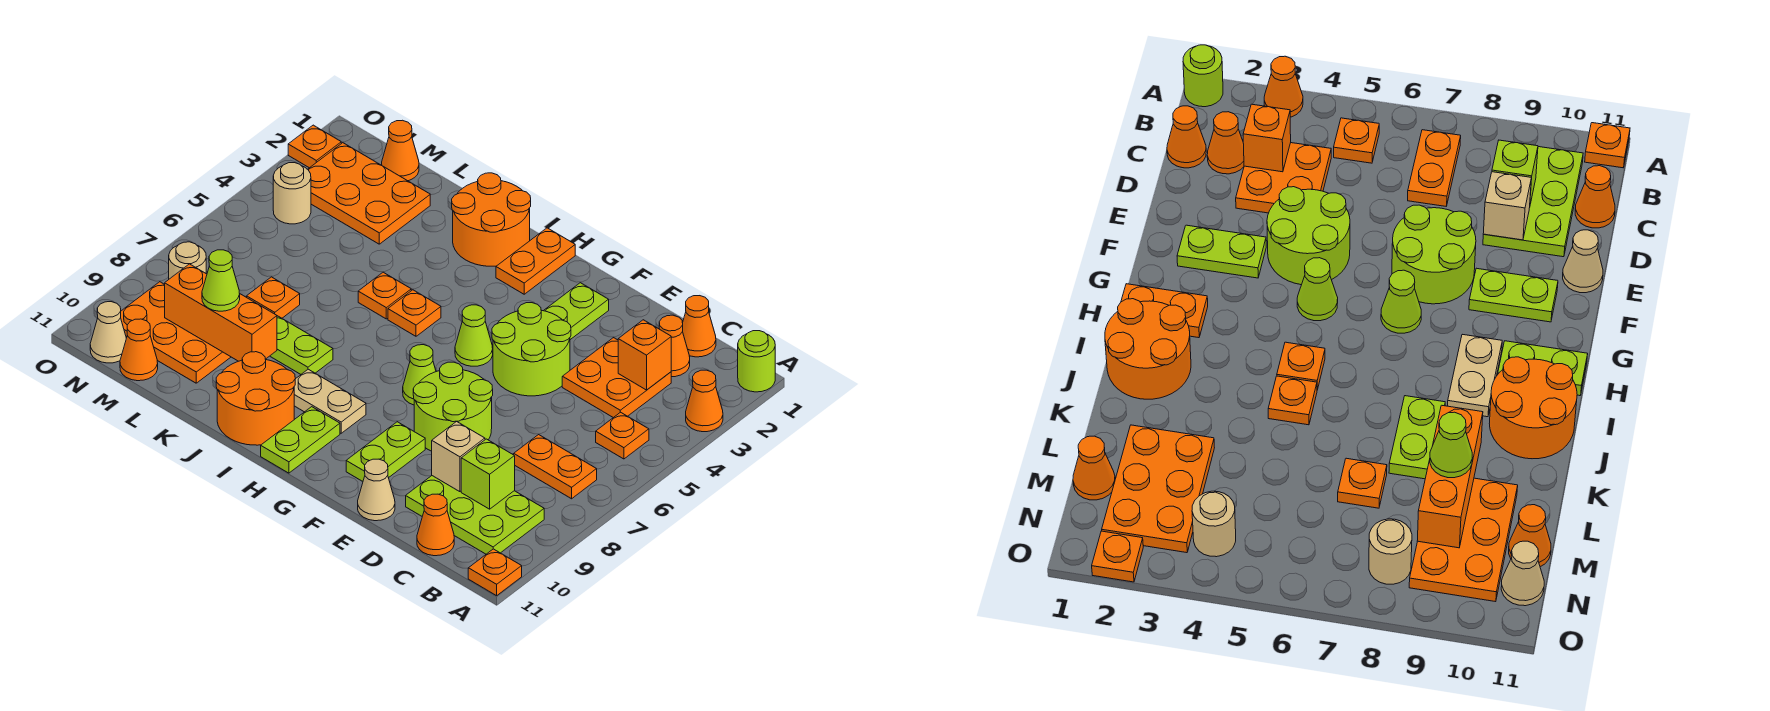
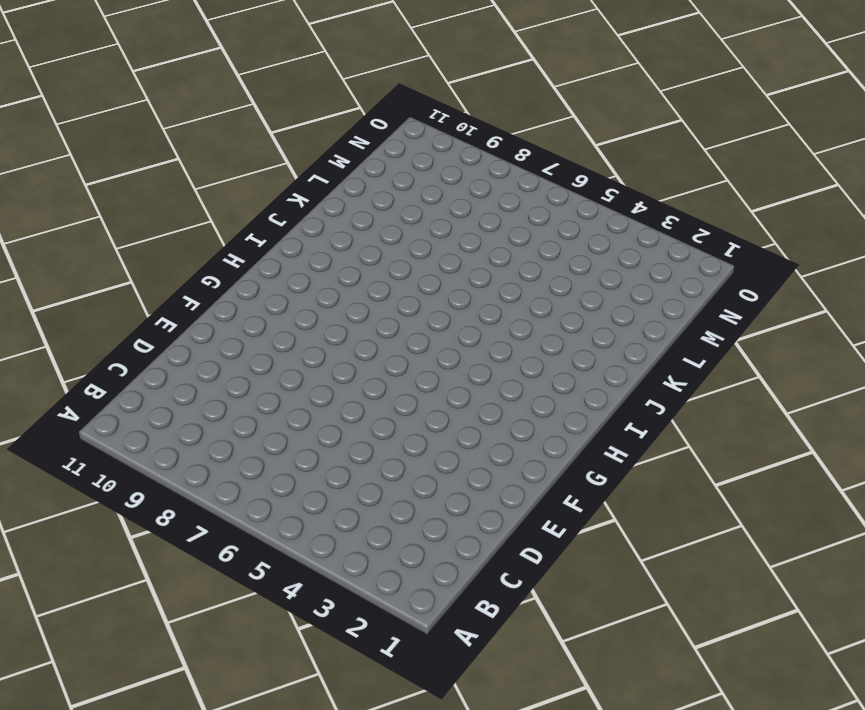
none -> lime 1x1 round brick [738,331,775,392]
none -> orange 1x1 cone [686,370,723,432]
none -> orange 1x1 plate [468,549,522,596]
none -> orange 1x1 plate [596,412,649,459]

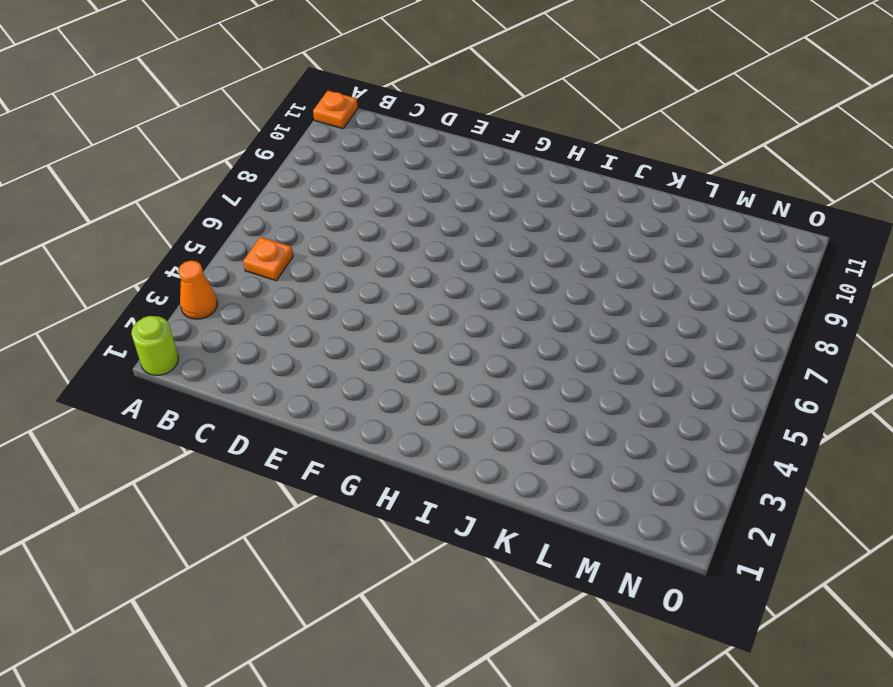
none -> orange 1x2 plate [514,435,597,499]
none -> lime 2x3 plate [406,476,544,554]
none -> orange 1x1 cone [683,296,716,357]
none -> orange 1x1 cone [659,315,690,377]

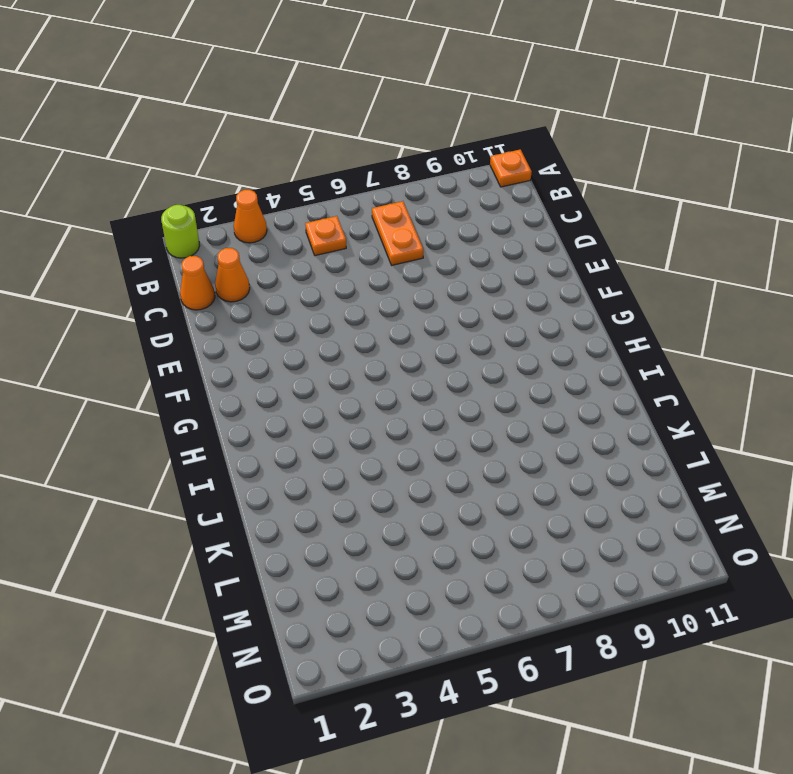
none -> lime 2x3 plate [406,476,544,554]
none -> orange 2x2 plate [562,338,671,418]
none -> orange 1x1 cone [417,494,454,556]
none -> lime 2x2 round brick [492,303,571,396]

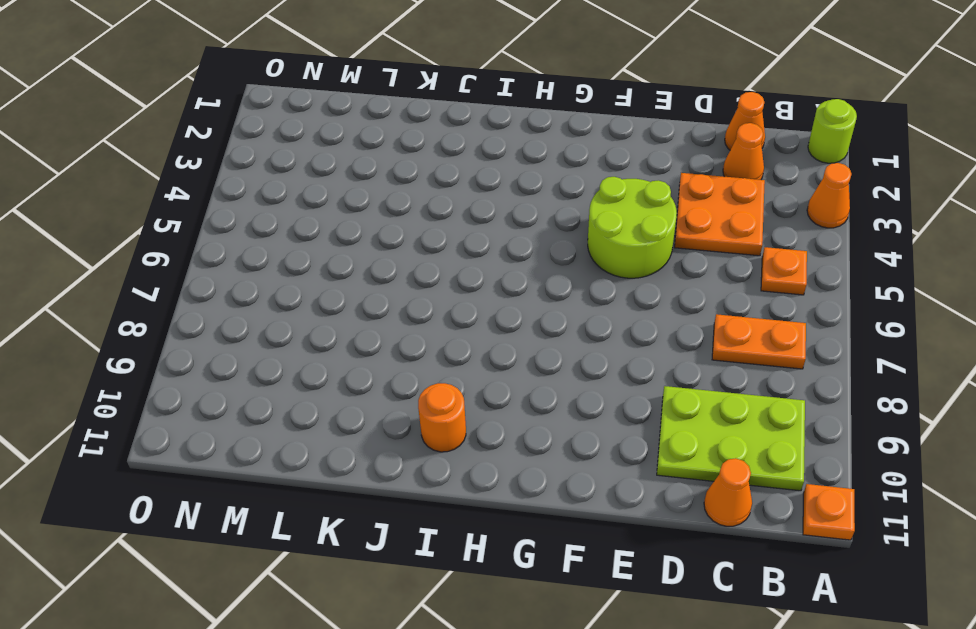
orange 1x1 round brick [418,383,466,452] -> orange 2x2 round brick [216,352,295,445]
none -> lime 2x2 round brick [413,362,493,451]
none -> tan 1x1 cone [358,459,395,521]
none -> lime 1x2 plate [544,283,609,340]
none -> lime 1x2 plate [346,422,425,481]

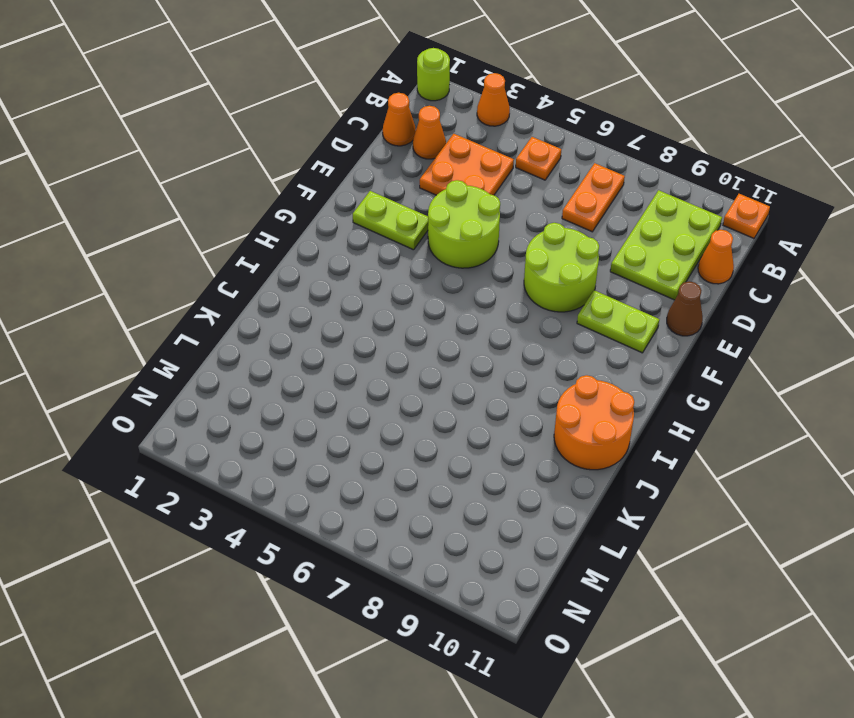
brown 1x1 cone [667,281,703,336] -> tan 1x1 cone [358,459,395,521]
none -> lime 1x1 cone [455,305,493,366]
none -> lime 1x1 cone [403,345,436,405]
none -> orange 1x2 plate [496,228,575,294]
none -> tan 1x2 plate [294,369,366,433]

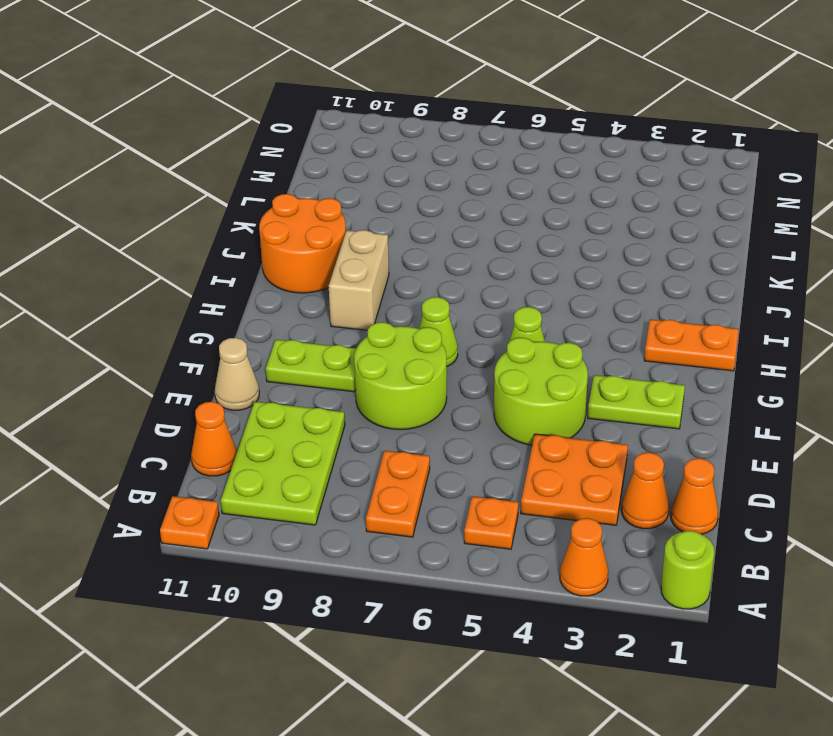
tan 1x2 brick [329,230,389,330] -> tan 1x2 plate [294,369,366,433]
none -> lime 1x2 plate [261,407,340,473]
none -> orange 2x2 round brick [452,173,531,266]
none -> orange 1x1 plate [388,290,441,336]
none -> orange 1x1 plate [358,272,411,319]

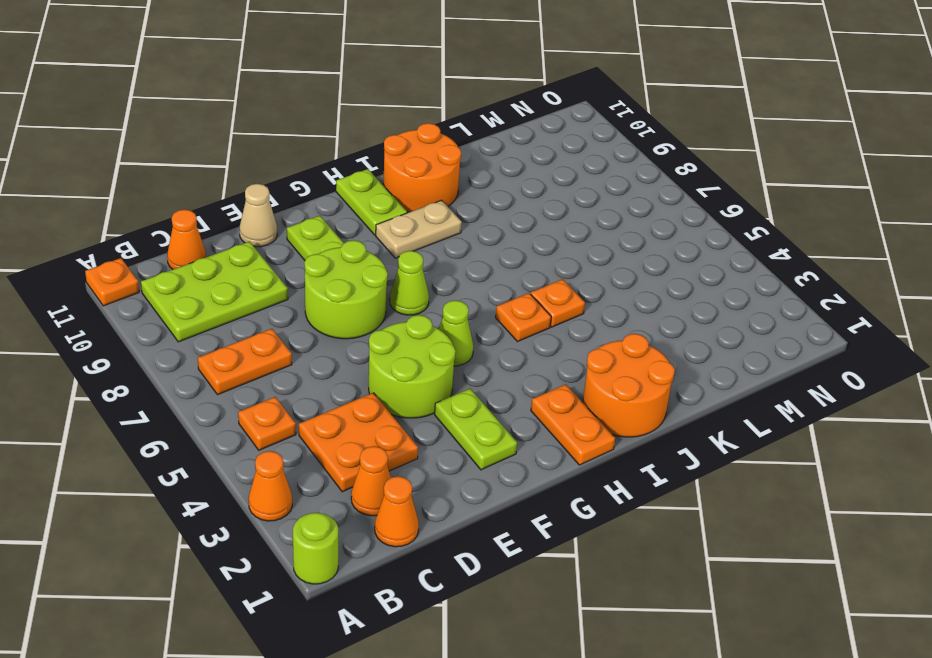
none -> lime 1x2 plate [270,316,333,374]
none -> orange 2x3 plate [308,143,430,244]
none -> orange 1x1 plate [247,277,300,318]
none -> orange 2x3 plate [121,282,231,383]

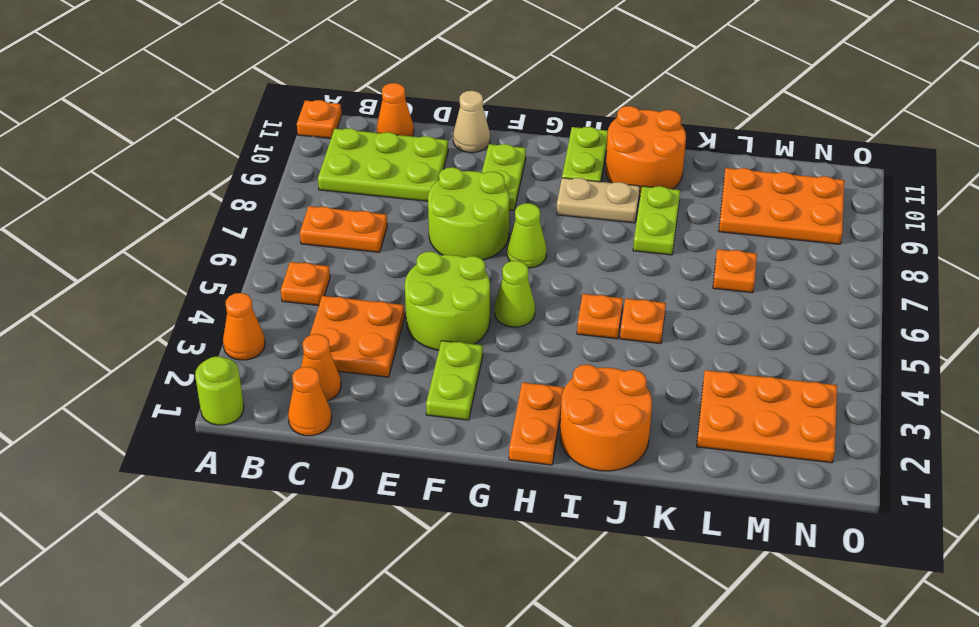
lime 1x2 plate [633,186,680,255] -> lime 1x2 plate turned to [270,316,333,374]
none -> orange 1x1 cone [382,120,419,181]
none -> orange 1x1 cone [120,319,158,381]
none -> tan 1x1 round brick [273,163,311,224]
none -> tan 1x1 round brick [169,242,206,279]

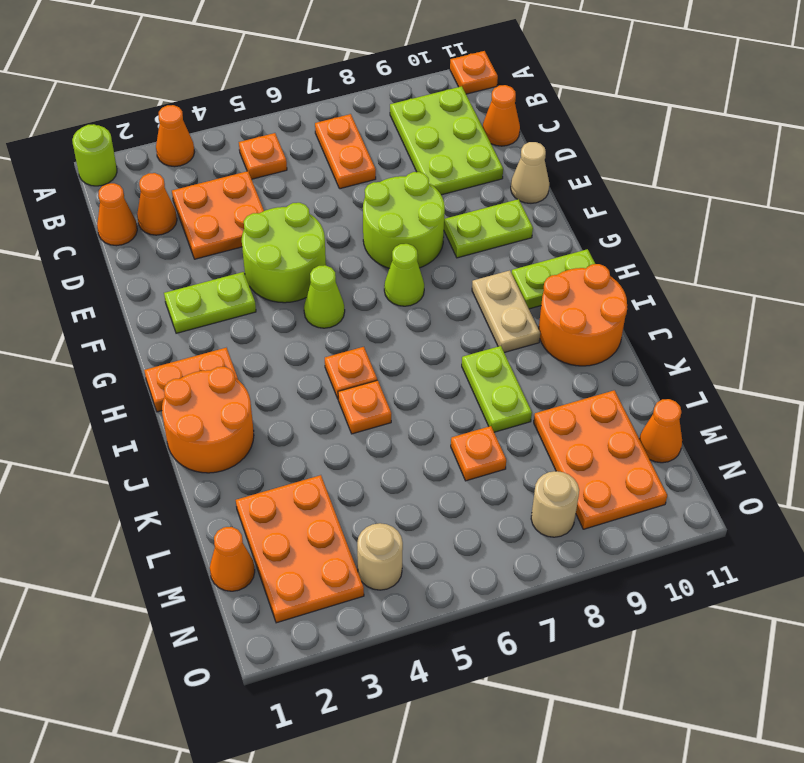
none -> tan 1x1 cone [90,302,126,363]
none -> orange 1x1 plate [288,125,341,168]
none -> orange 1x1 brick [618,320,671,390]
none -> lime 1x1 brick [461,439,515,509]

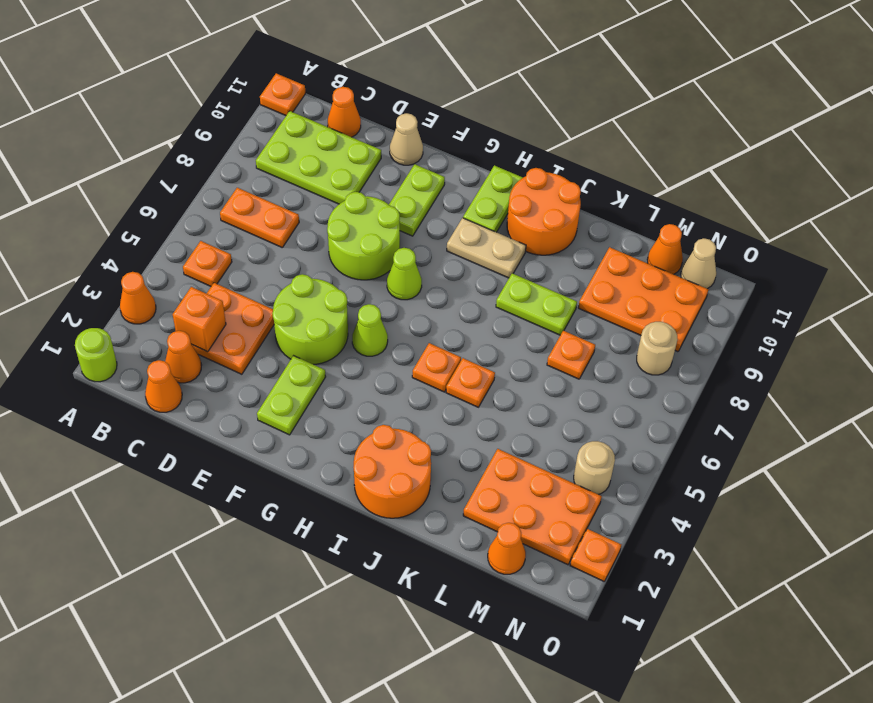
none -> orange 1x2 plate [496,228,575,294]
none -> lime 1x1 brick [461,439,515,509]
none -> tan 1x1 brick [432,421,485,492]
none -> orange 1x3 brick [165,264,277,361]

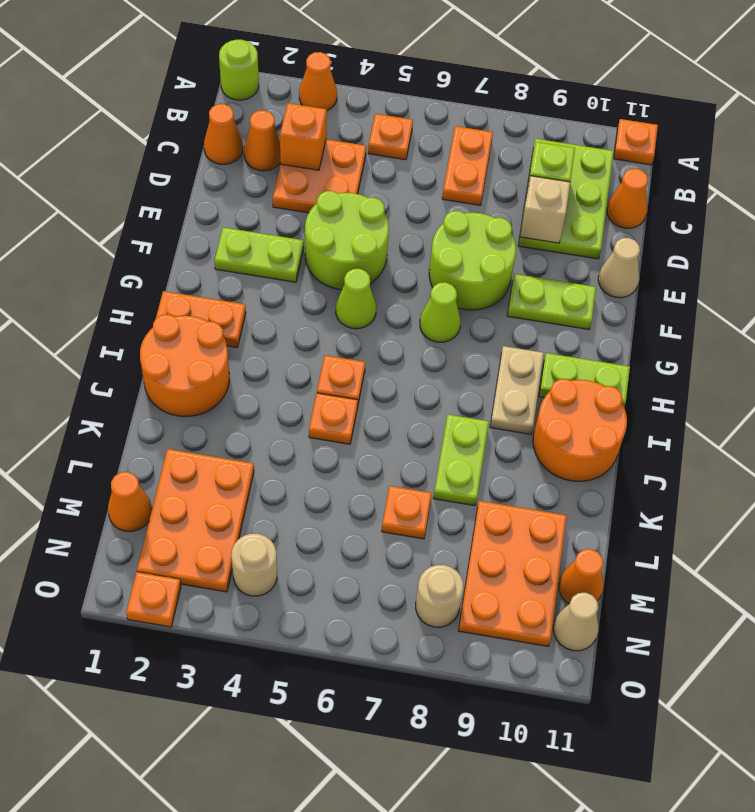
none -> orange 1x3 brick [165,264,277,361]
none -> lime 1x1 cone [202,250,240,311]

